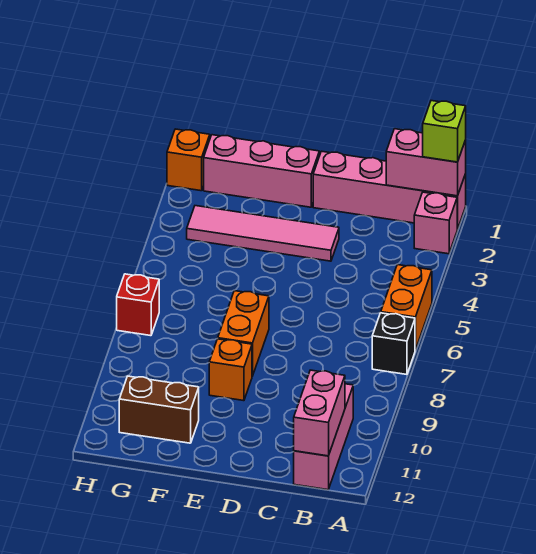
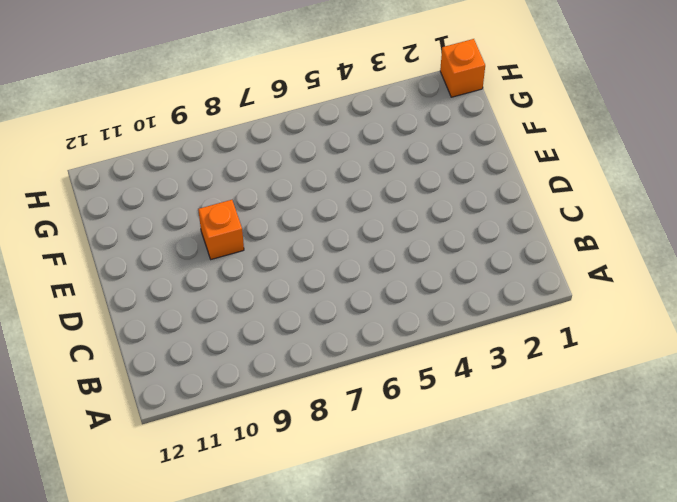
none -> pink 1x4 brick [313,151,466,229]
none -> pink 1x1 brick [414,192,457,254]
none -> orange 1x2 brick [381,265,432,350]

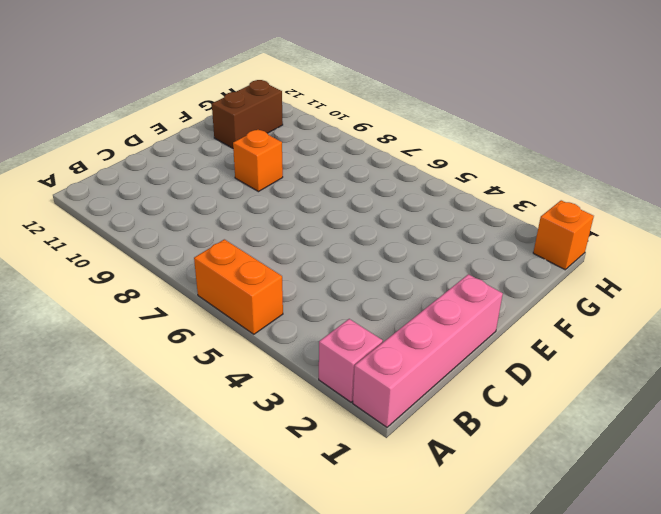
none -> black 1x1 brick [372,313,415,375]
none -> pink 1x3 brick [294,384,353,490]
none -> pink 1x4 tile [187,206,339,261]

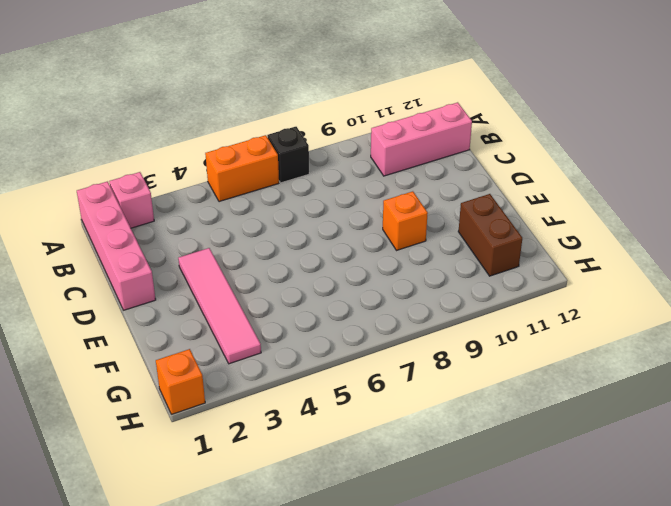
none -> pink 1x3 brick [204,135,319,207]
none -> orange 1x2 brick [218,291,269,376]
none -> red 1x1 brick [117,274,159,336]

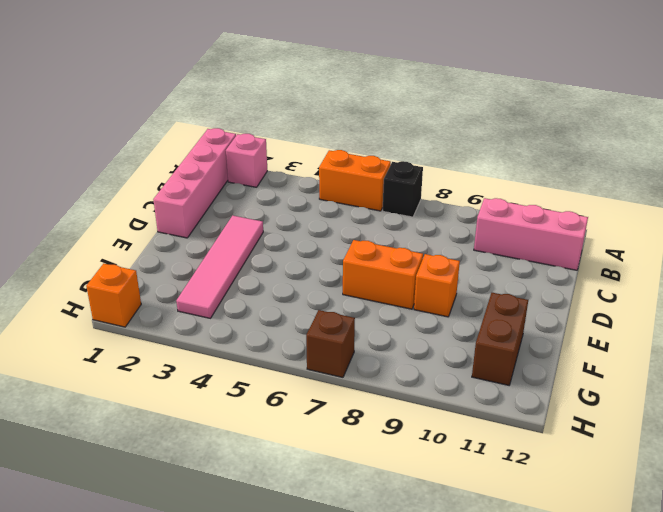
brown 1x1 brick [306,310,355,377] -> red 1x1 brick [117,274,159,336]
none -> pink 1x3 brick [204,135,319,207]
none -> pink 1x2 brick [386,129,466,196]
none -> pink 1x2 brick [294,370,345,456]

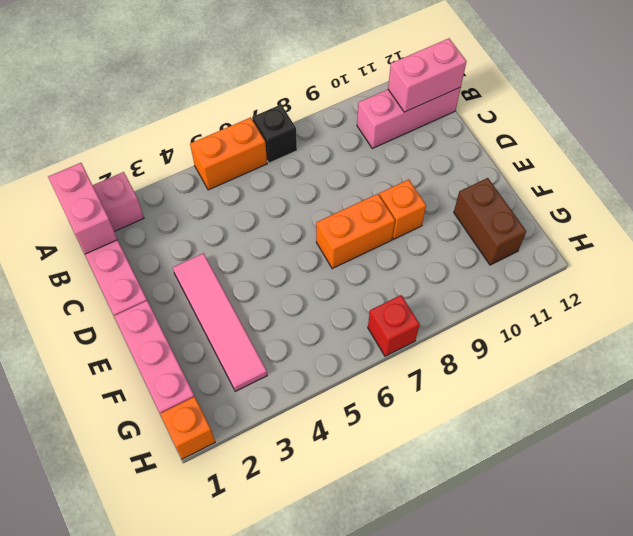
none -> lime 1x1 brick [423,101,466,162]

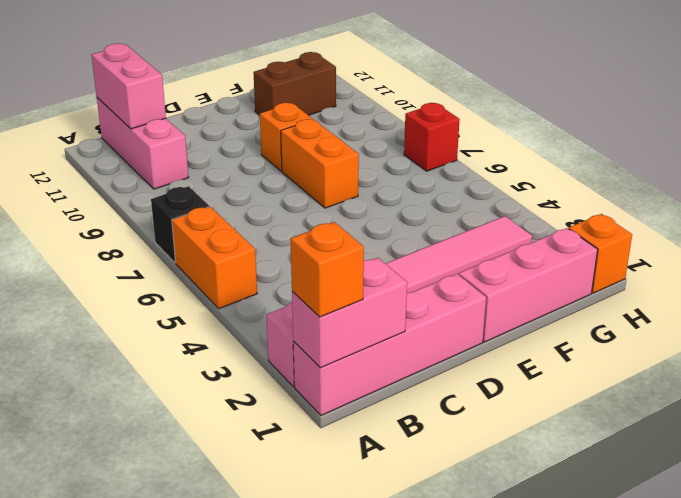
orange 1x1 brick [291,222,364,317] -> lime 1x1 brick [423,101,466,162]

